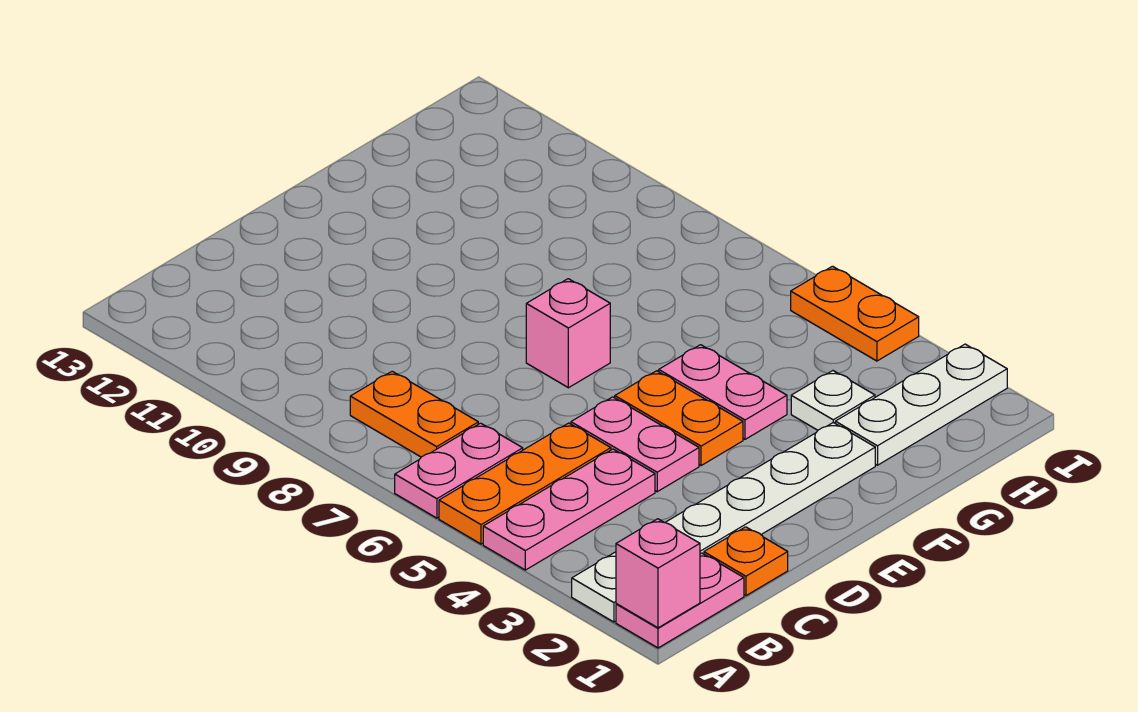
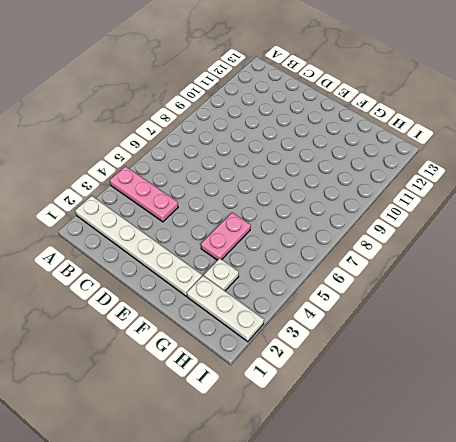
none -> pink 1x2 plate [616,553,744,648]
none -> orange 1x3 plate [439,423,611,544]
none -> pink 1x2 plate [395,423,523,518]

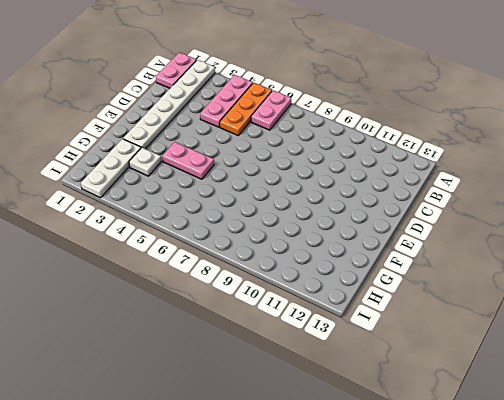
none -> orange 1x2 plate [350,371,478,457]
none -> orange 1x1 plate [704,527,788,596]
none -> pink 1x2 plate [571,397,699,492]

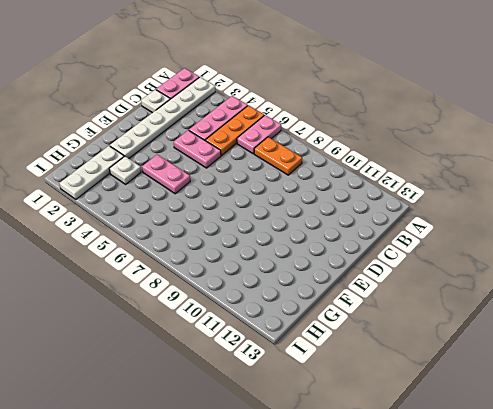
white 1x1 plate [141,90,170,113] -> orange 1x1 plate [704,527,788,596]
none -> orange 1x2 plate [615,371,743,466]
none -> pink 1x1 brick [526,279,610,388]
none -> orange 1x2 plate [791,266,919,361]

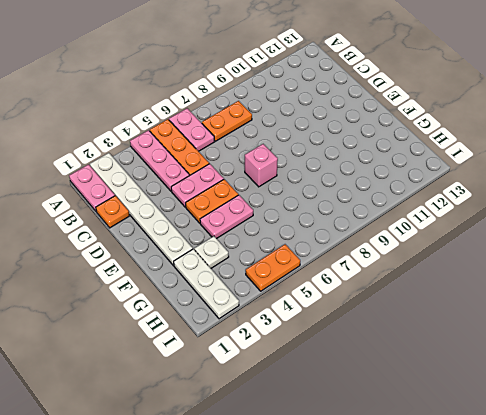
none -> pink 1x1 brick [616,519,700,628]

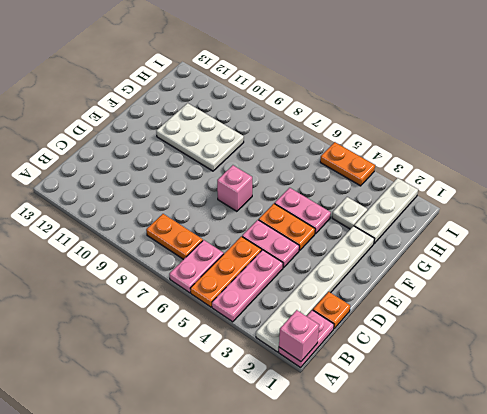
white 2x3 plate [156,103,244,171] -> none

